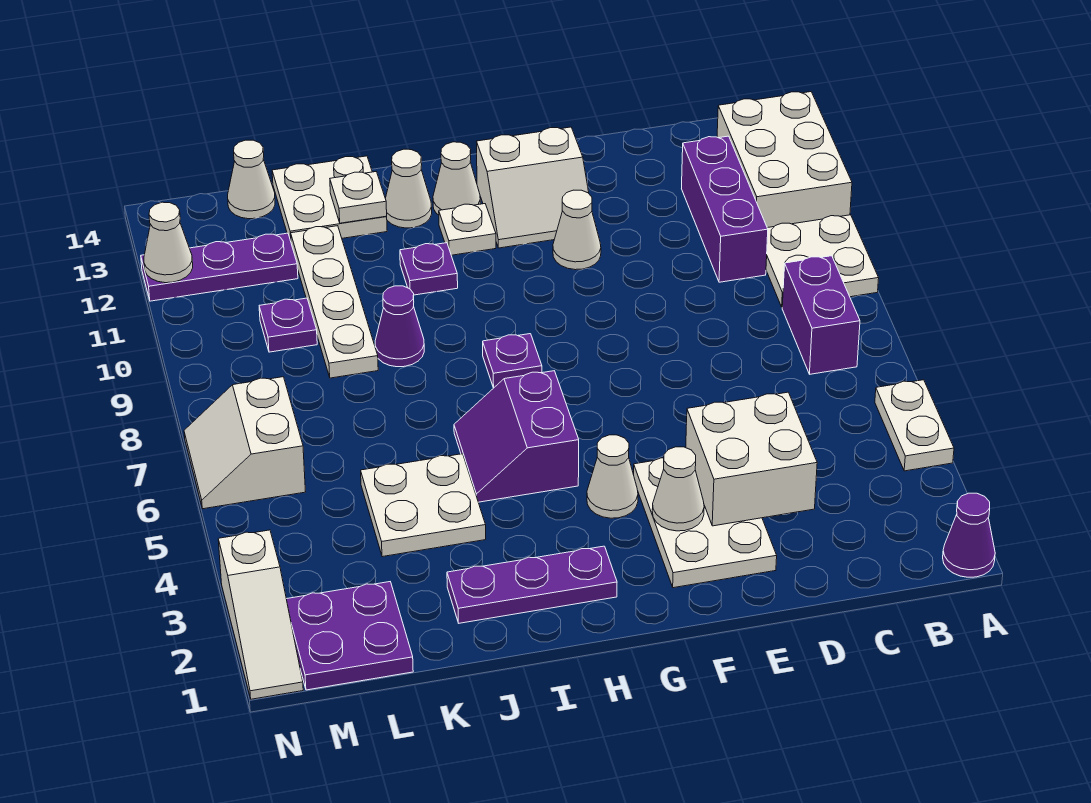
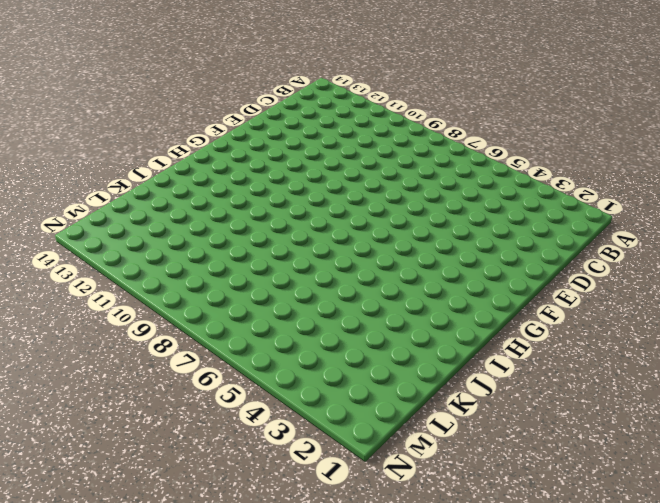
none -> purple 1x1 cone [943,493,995,577]
none -> white 1x2 plate [875,380,954,471]
none -> white 2x2 plate [766,215,879,307]
none -> white 2x3 brick [717,92,852,228]

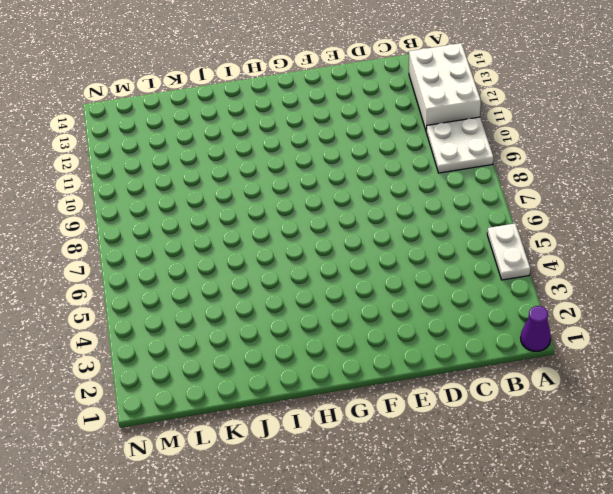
none -> purple 1x2 brick [782,256,860,374]
none -> purple 1x3 brick [682,136,768,282]
none -> white 2x3 plate [634,458,777,588]
none -> white 1x1 cone [553,190,601,270]

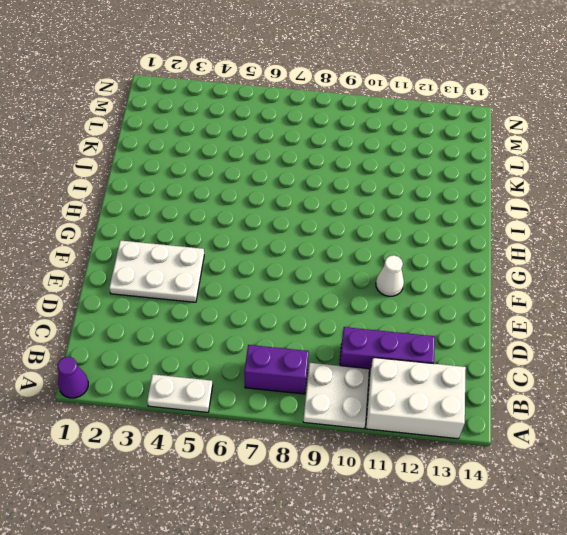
none -> white 2x2 slope [476,127,589,248]
none -> white 1x1 cone [587,435,638,518]
none -> purple 1x3 plate [447,546,617,623]
none -> purple 2x2 slope [454,371,579,502]

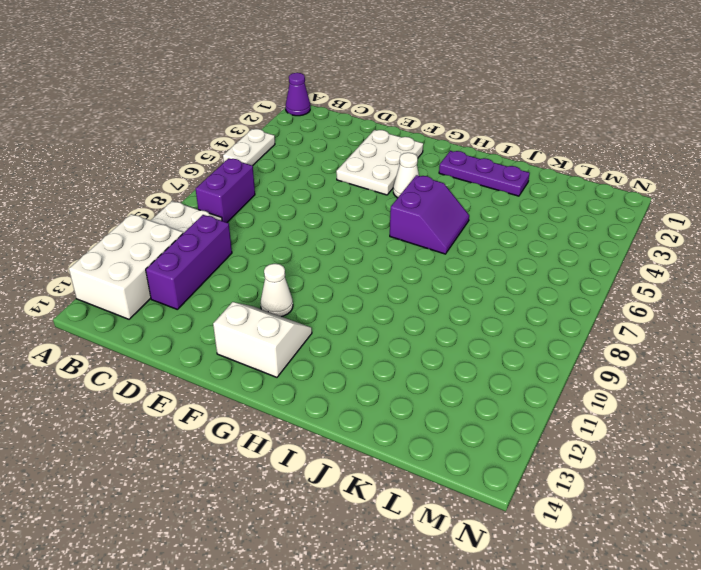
none -> purple 1x1 plate [483,334,542,388]
none -> white 1x1 plate [439,204,496,255]
none -> white 1x1 cone [433,142,480,215]
none -> purple 1x1 plate [400,243,458,295]

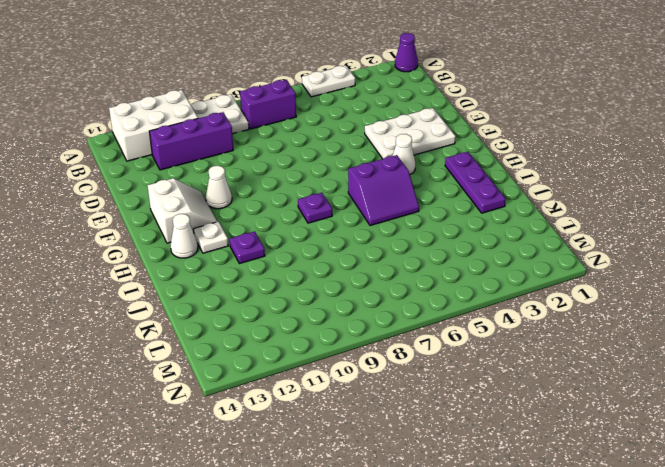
none -> white 1x1 cone [385,149,432,228]
none -> white 2x2 plate [361,454,486,557]
none -> purple 1x1 cone [375,286,424,367]
none -> white 2x2 plate [272,156,387,241]

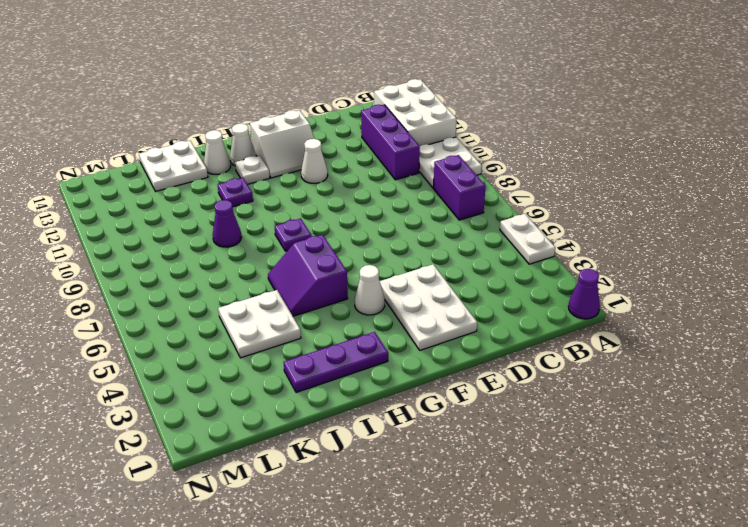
none -> white 1x4 plate [291,226,378,378]
none -> purple 2x2 plate [287,582,413,690]
none -> purple 1x1 plate [259,298,317,352]
none -> purple 1x3 plate [141,233,298,301]

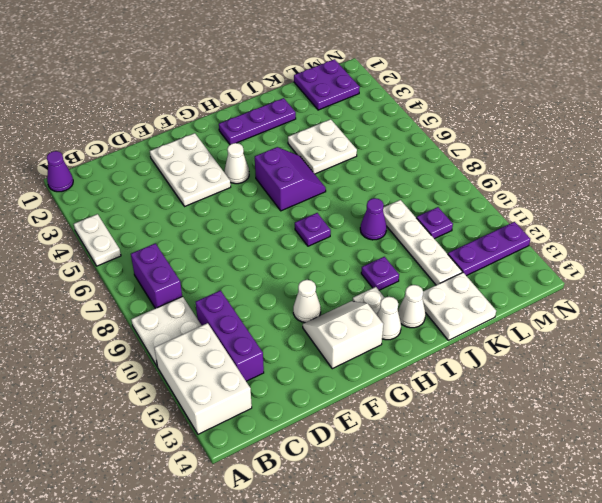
none -> white 1x1 cone [228,140,275,219]
none -> white 2x2 slope [184,377,306,509]
none -> white 1x3 slope [218,530,303,699]
none -> white 2x2 brick [686,392,817,526]

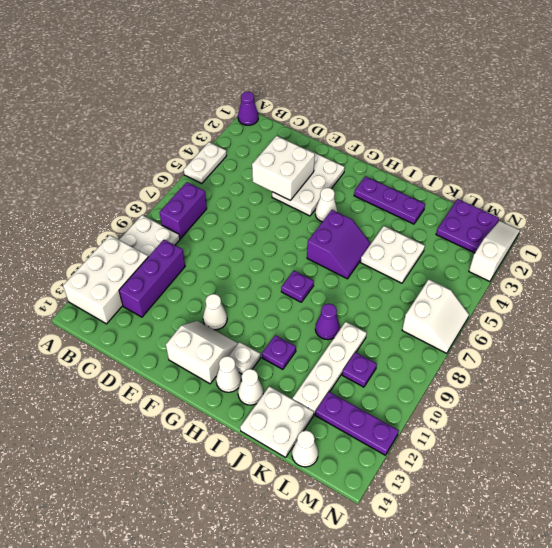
none -> white 1x1 cone [652,447,704,531]
none -> white 1x1 plate [330,172,387,223]
none -> white 1x1 cone [144,202,193,283]

